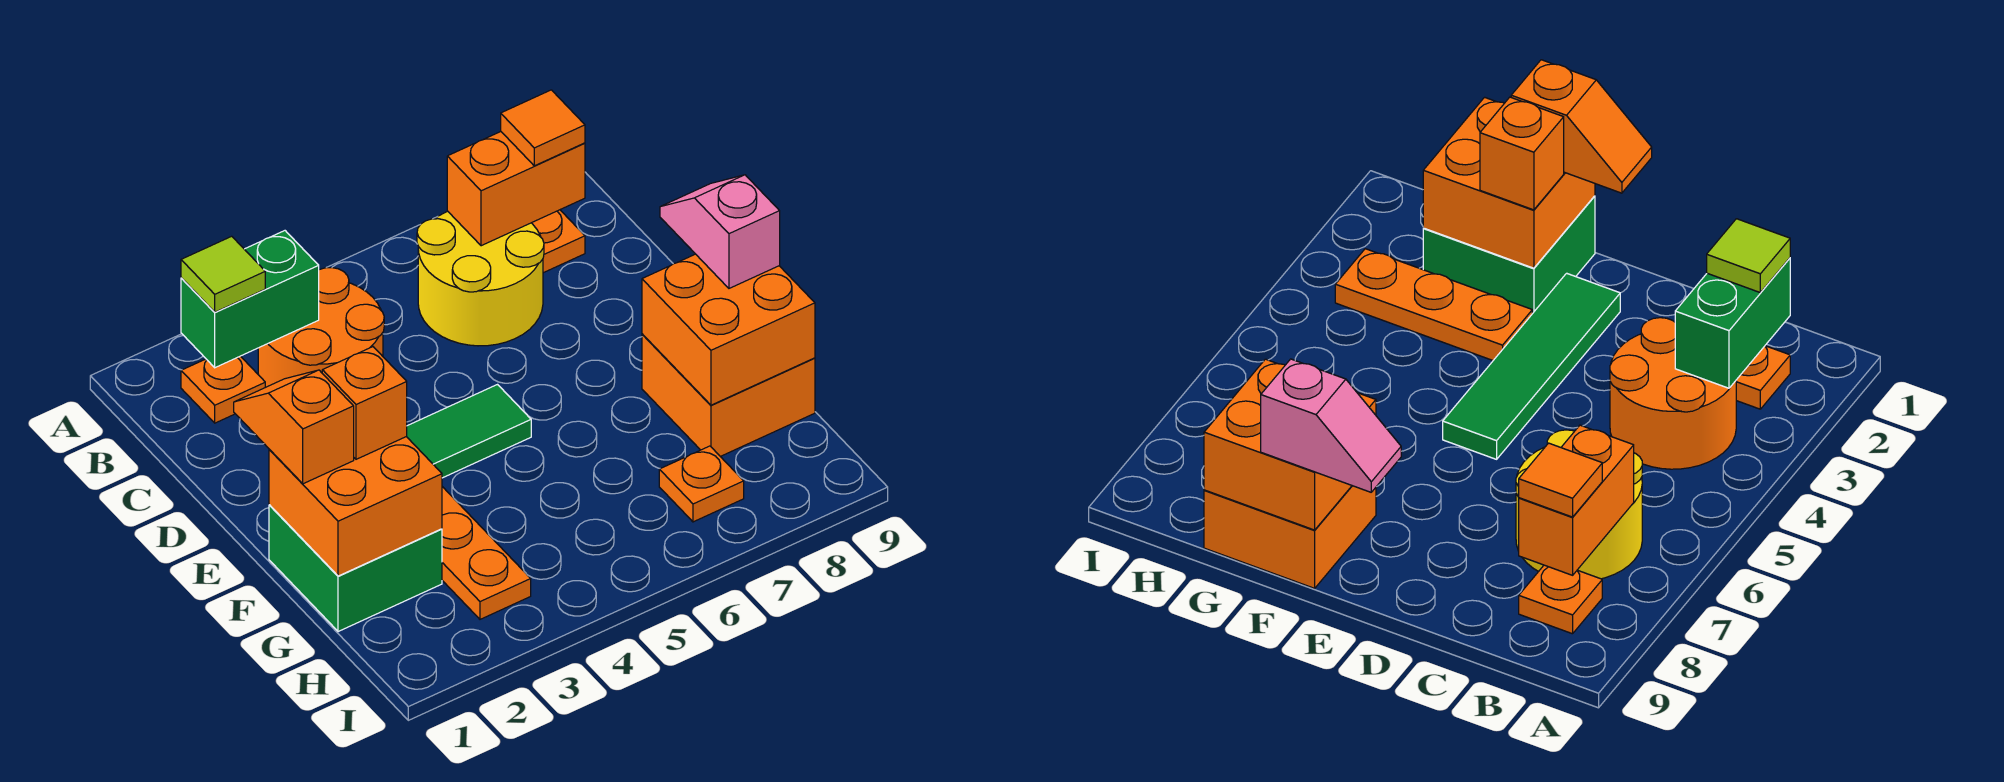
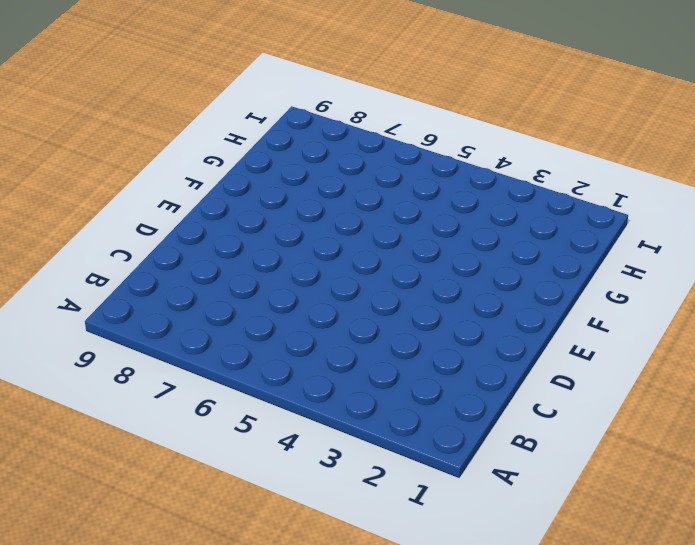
none -> orange 1x1 plate [181,356,265,423]
none -> orange 2x2 round brick [258,268,384,387]
none -> yellow 2x2 round brick [417,211,544,346]

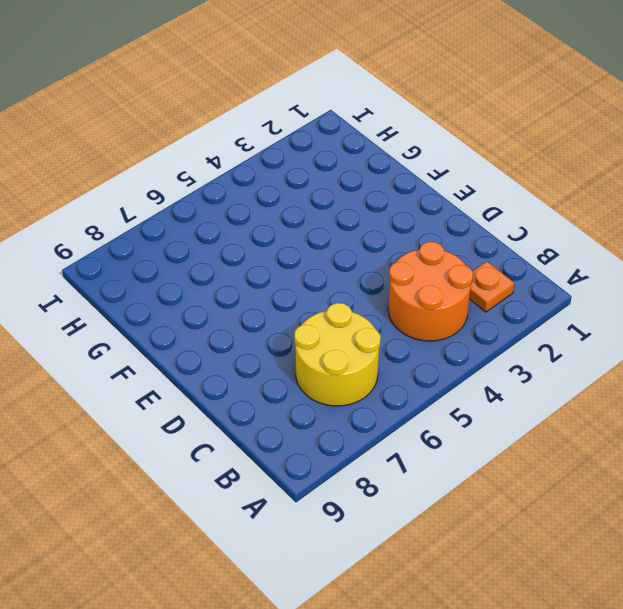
none -> orange 1x1 plate [532,210,585,273]
none -> green 1x4 tile [406,385,531,478]
none -> green 2x2 brick [269,505,442,632]

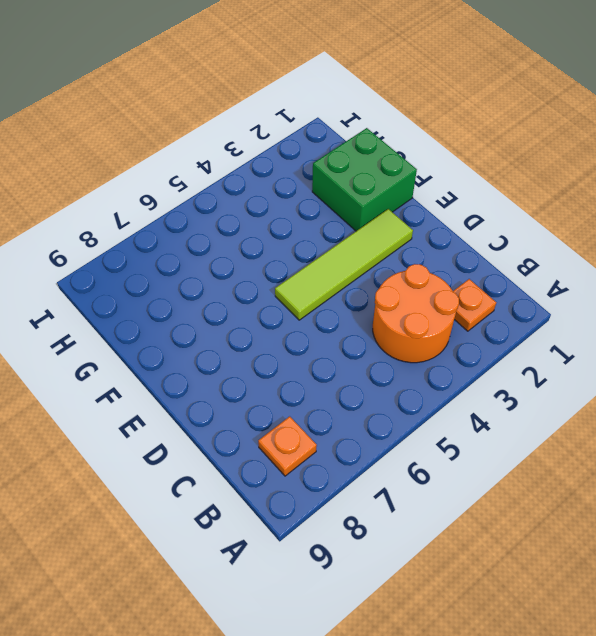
lime 1x4 tile [275,209,413,320] -> green 1x4 tile [406,385,531,478]
none -> yellow 2x2 round brick [417,211,544,346]
none -> orange 1x3 plate [442,487,531,619]
none -> orange 2x2 brick [642,334,815,456]

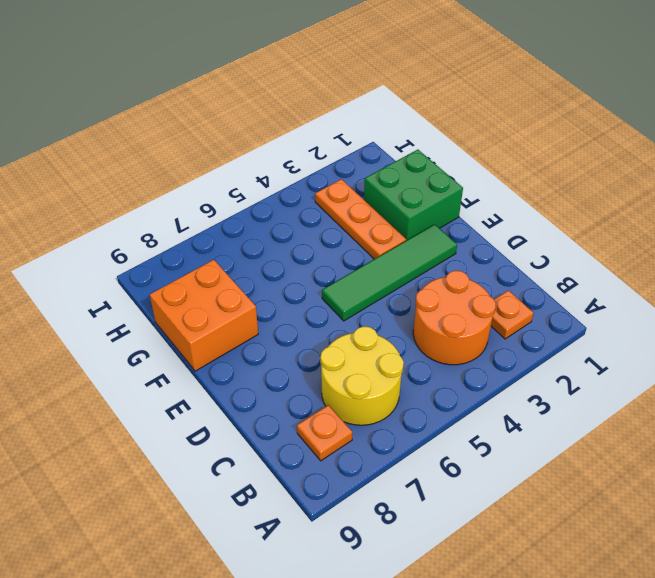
none -> orange 1x1 plate [659,446,744,522]
none -> green 1x2 brick [181,231,319,368]
none -> orange 1x2 brick [447,132,585,246]

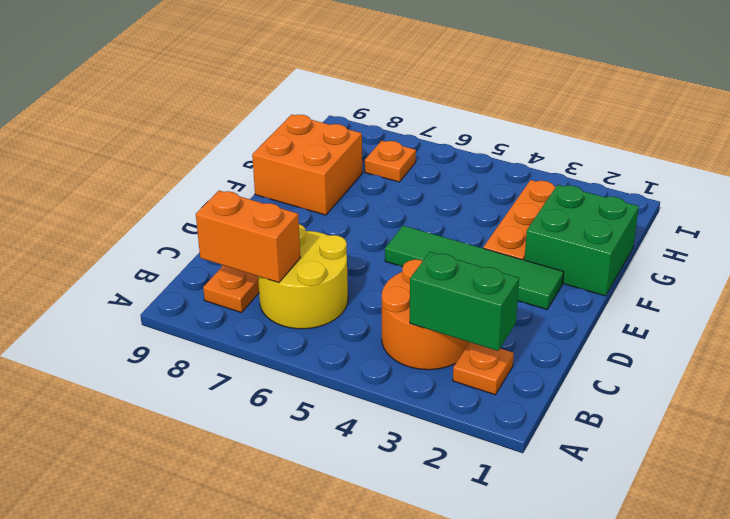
none -> orange 2x2 brick [269,437,442,576]
none -> orange 2x2 brick [642,254,815,405]
none -> lime 1x1 tile [181,236,265,312]

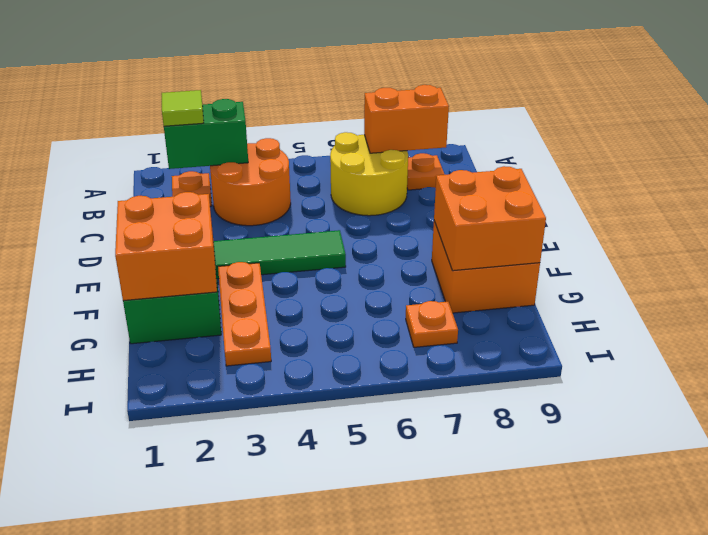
none -> orange 1x1 tile [501,90,585,166]
none -> orange 1x2 slope [234,370,354,484]
none -> pink 1x2 slope [660,175,780,288]

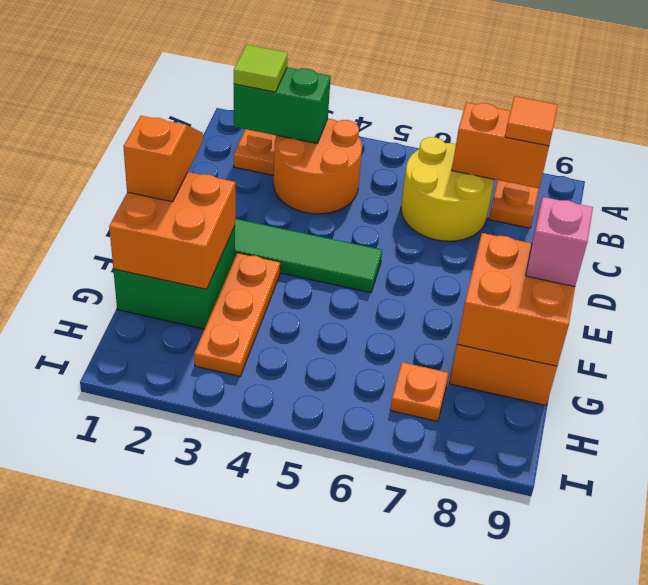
none -> orange 1x1 brick [322,347,407,459]

